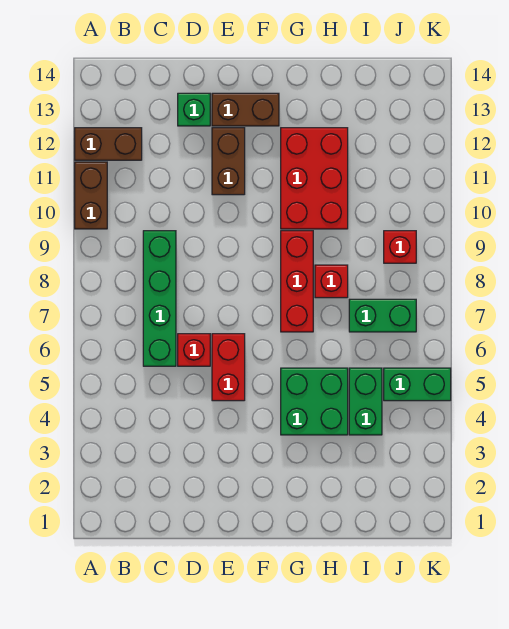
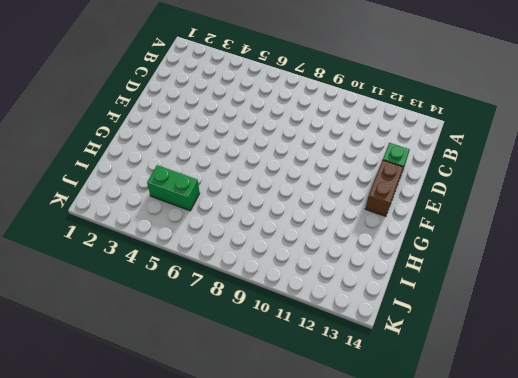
none -> brown 1x2 brick [75,162,107,229]
none -> brown 1x2 brick [75,128,142,160]
none -> green 1x4 brick [143,231,176,366]

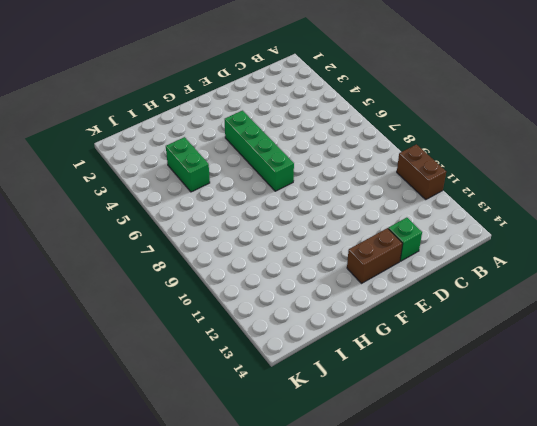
green 1x4 brick [225,111,294,191] -> green 1x4 brick moved to [143,231,176,366]
none -> brown 1x2 brick [75,128,142,160]
none -> red 1x1 brick [178,334,210,366]
none -> red 1x2 brick [212,334,245,401]

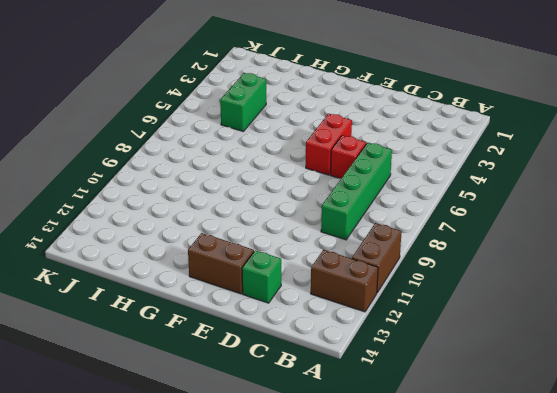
none -> brown 1x2 brick [212,128,245,195]
none -> green 2x2 brick [281,368,348,435]
none -> red 1x3 brick [281,231,313,332]

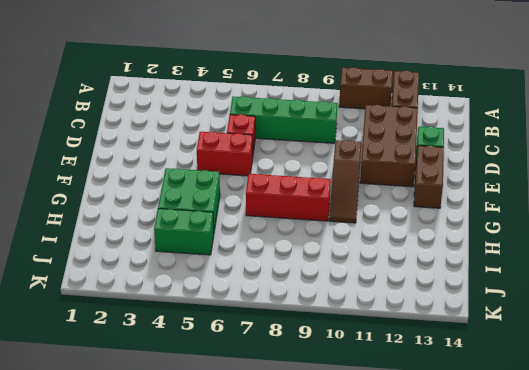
brown 2x3 brick [360,105,418,187] -> brown 1x2 brick [212,128,245,195]
brown 1x3 slope [329,140,361,223] -> red 2x3 brick [281,128,348,229]
none -> red 1x1 brick [315,265,348,298]
none -> green 1x2 brick [349,299,416,332]
none -> green 1x2 brick [384,368,451,401]

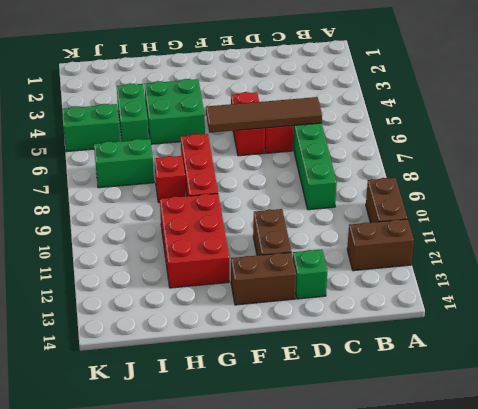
brown 1x4 tile [206,97,322,133] -> none
none -> red 1x1 brick [384,231,416,263]

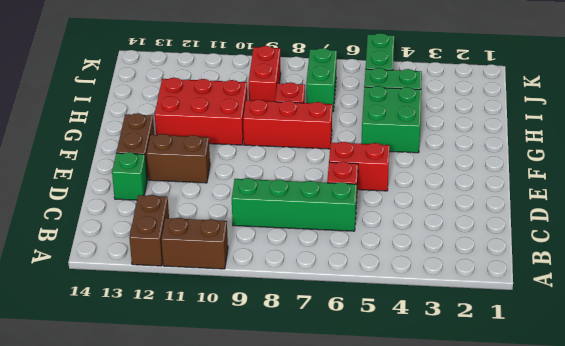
red 1x2 brick [248,46,281,102] -> red 1x1 brick [384,231,416,263]

